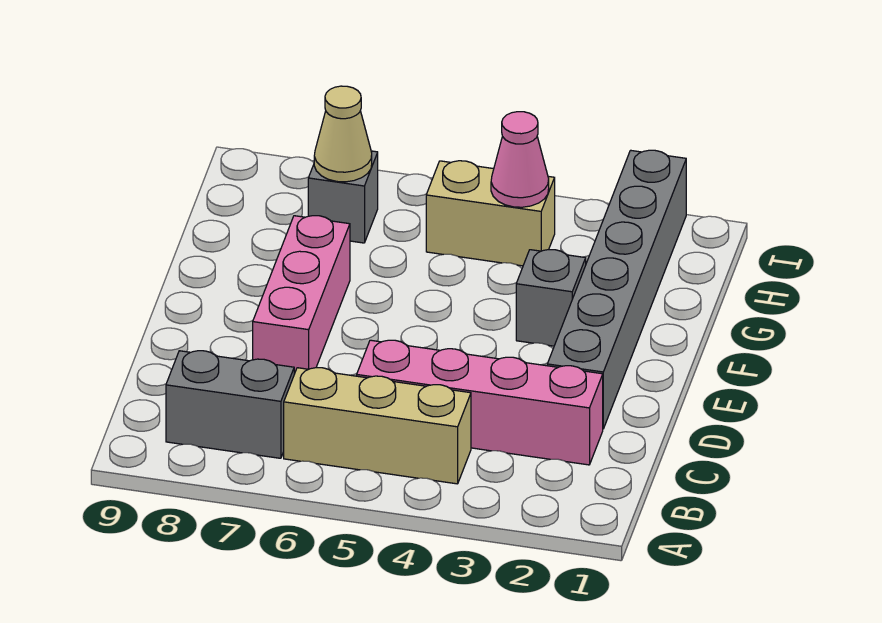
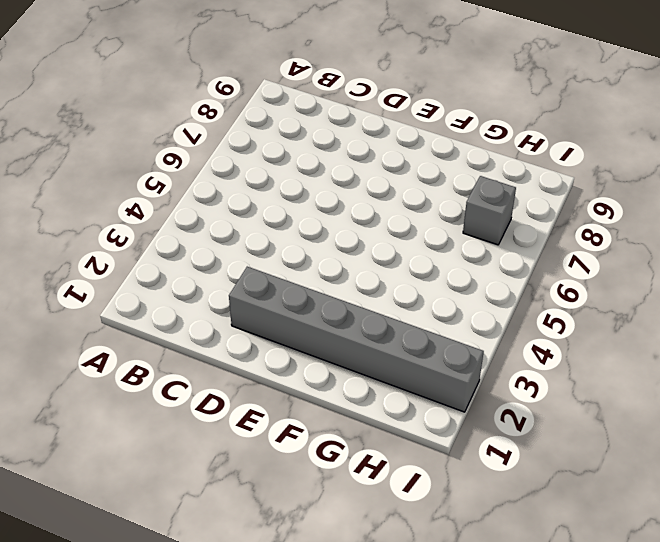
none -> tan 1x3 brick [284,368,471,484]
none -> grey 1x2 brick [166,351,294,458]

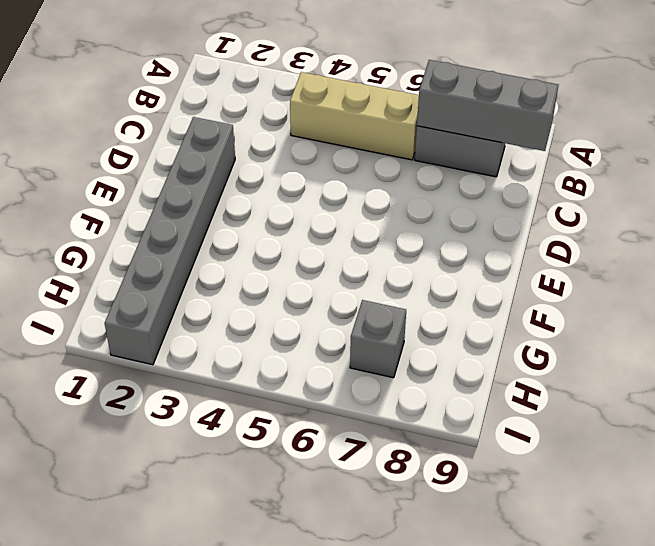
grey 1x3 brick [417,60,558,151] -> none
none -> pink 1x4 brick [357,340,603,465]
none -> pink 1x3 brick [253,216,350,374]

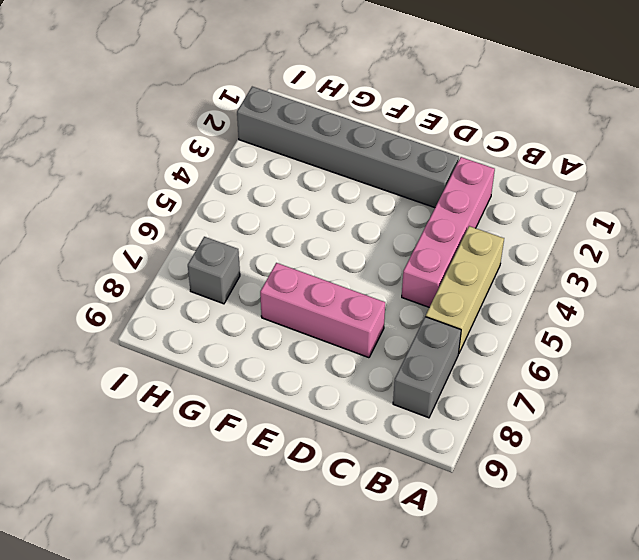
none -> grey 1x1 brick [516,250,586,346]
none -> tan 1x2 brick [426,161,555,266]

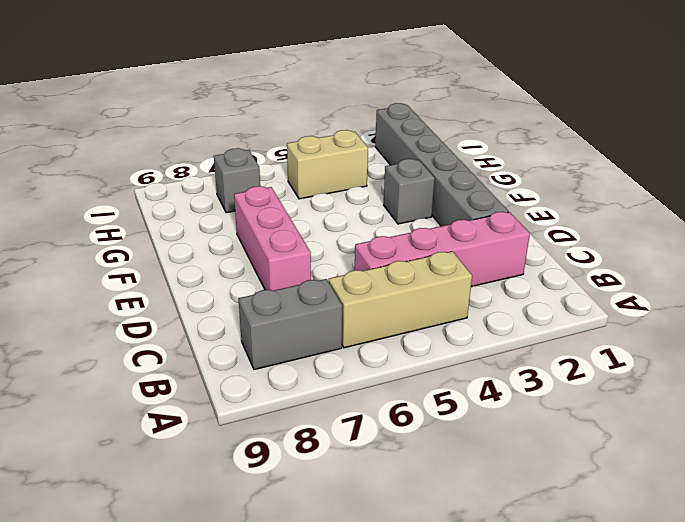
none -> pink 1x1 cone [491,112,549,207]
none -> tan 1x1 cone [314,86,372,182]

